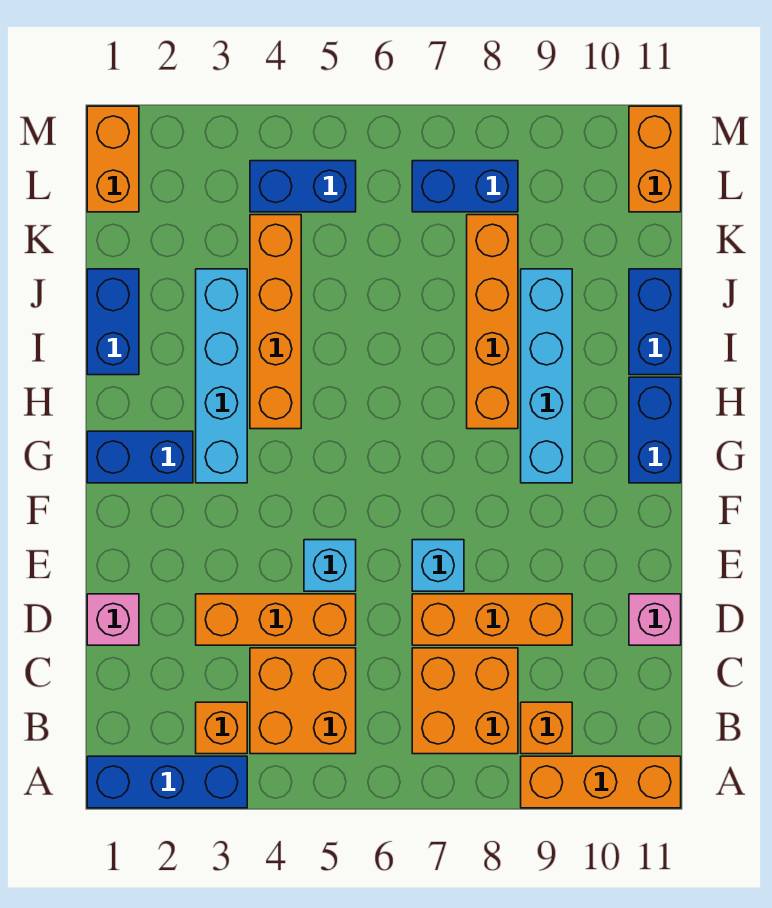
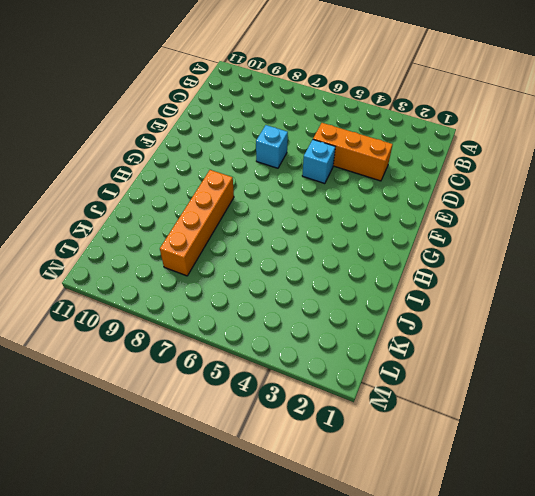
none -> blue 1x3 brick [87,756,247,808]
none -> orange 1x3 brick [521,756,681,808]
none -> orange 1x1 brick [196,702,247,754]

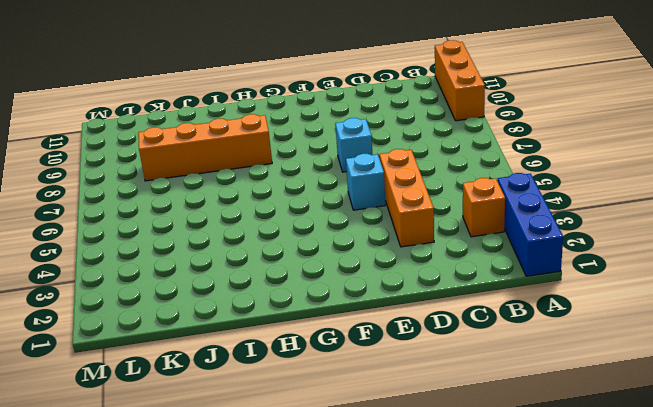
none -> orange 2x2 brick [250,648,356,754]
none -> orange 2x2 brick [412,648,518,754]
none -> orange 1x1 brick [521,702,572,754]

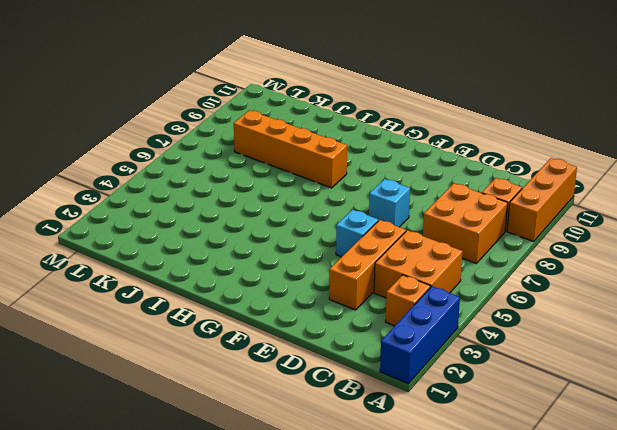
none -> pink 1x1 brick [87,594,139,645]
none -> orange 1x3 brick [412,594,572,645]
none -> pink 1x1 brick [629,594,681,645]

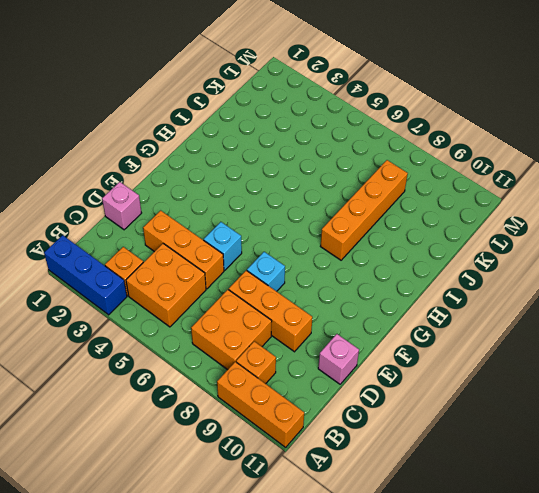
none -> blue 1x2 brick [87,431,193,483]
none -> cyan 1x4 brick [196,269,247,483]
none -> cyan 1x4 brick [521,269,572,483]

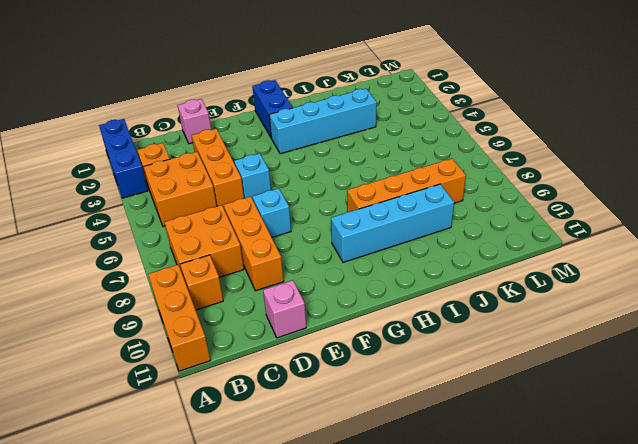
none -> blue 1x2 brick [629,377,681,483]
none -> orange 1x4 brick [250,215,301,429]
none -> blue 1x2 brick [87,269,139,375]

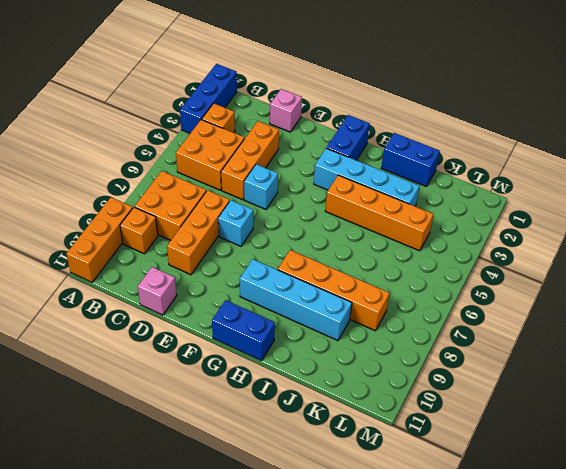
none -> blue 1x2 brick [629,269,681,375]
none -> orange 1x2 brick [87,106,139,212]
none -> blue 1x2 brick [250,161,356,212]

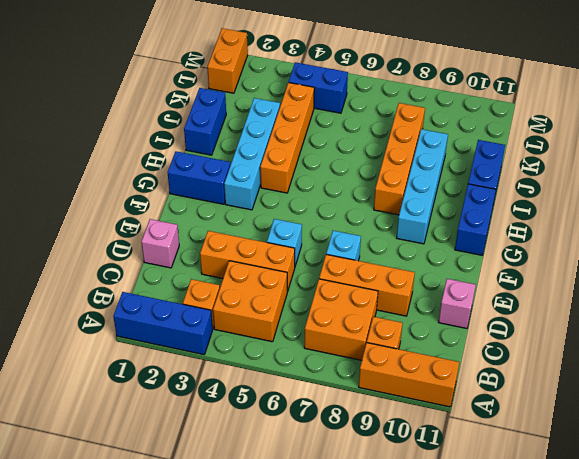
none -> blue 1x2 brick [412,161,518,212]
none -> orange 1x2 brick [629,106,681,212]

